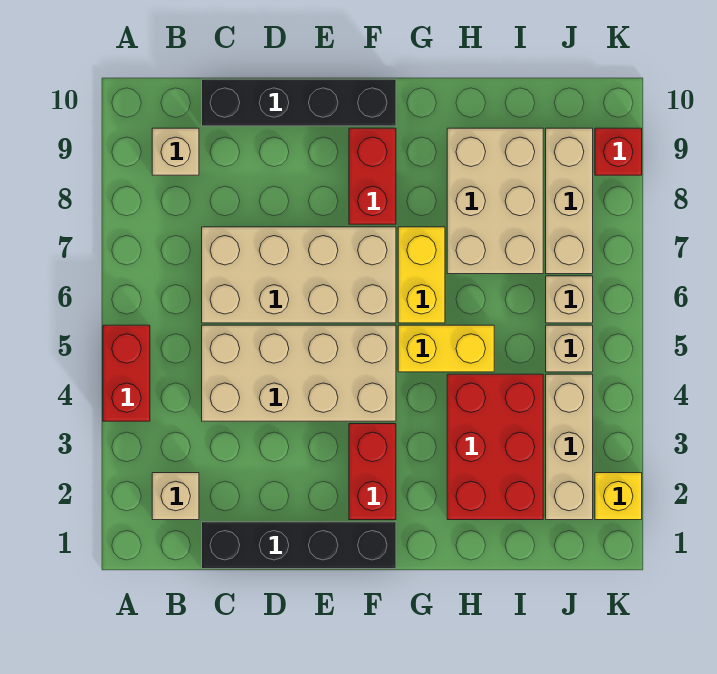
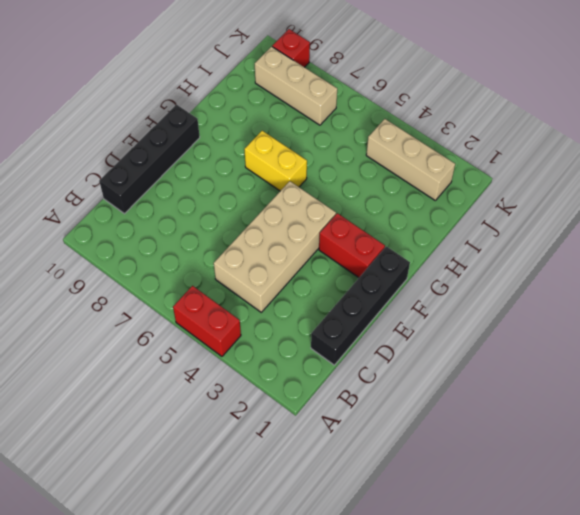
none -> tan 1x1 brick [152,473,199,520]
none -> tan 1x1 brick [152,128,199,175]
none -> tan 2x4 brick [202,227,396,323]

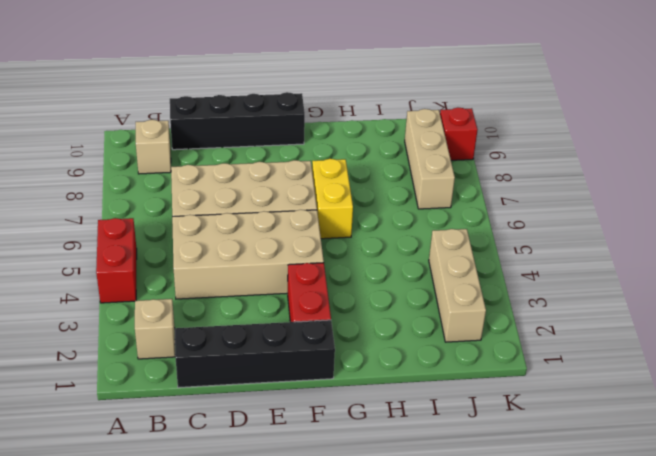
none -> red 1x2 brick [349,128,396,224]
none -> yellow 1x2 brick [398,325,494,372]
none -> red 2x3 brick [447,374,543,520]

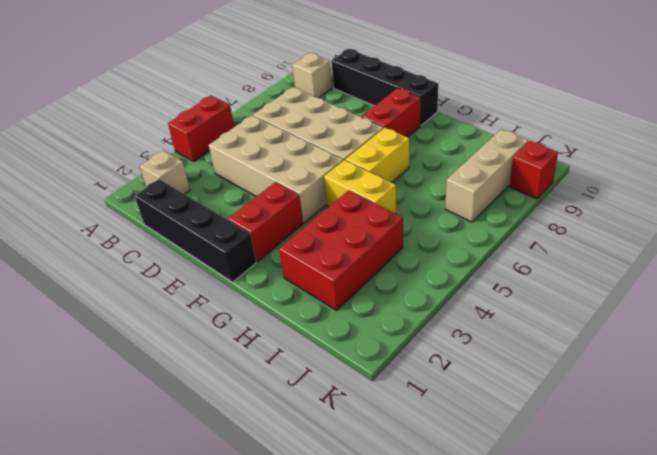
none -> tan 2x3 brick [447,128,543,274]
none -> tan 1x3 brick [546,374,593,520]
none -> tan 1x1 brick [546,325,593,372]

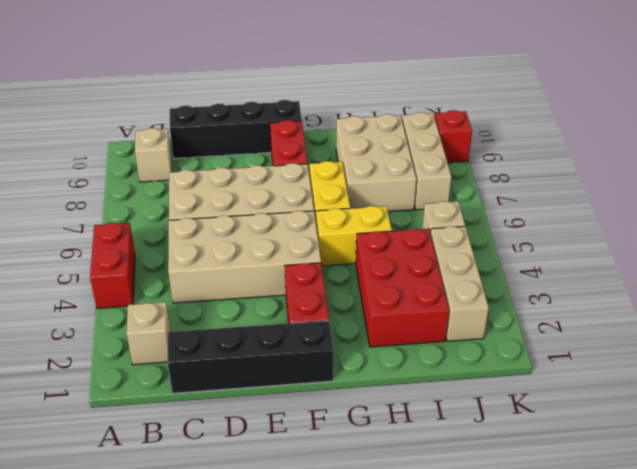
none -> tan 1x1 brick [546,276,593,323]
none -> yellow 1x1 brick [595,473,642,520]

